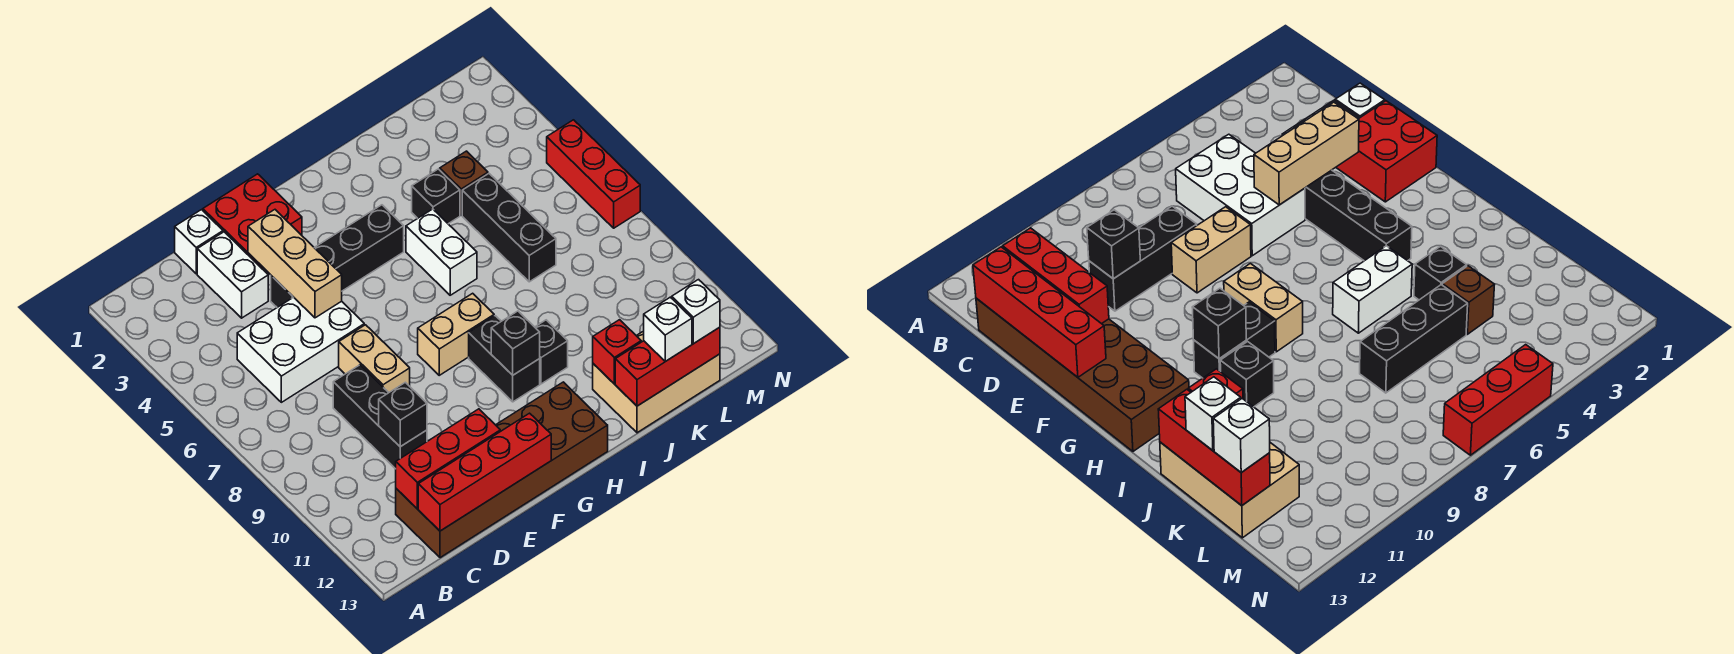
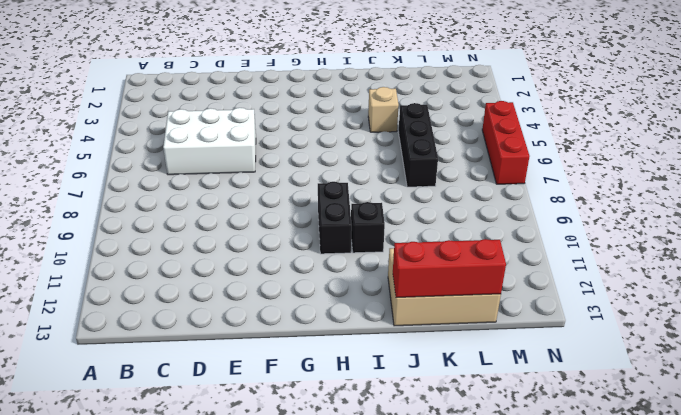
tan 1x1 brick [368,87,399,132] -> black 1x1 brick [412,169,460,224]
none -> brown 2x6 brick [396,382,608,558]
none -> white 1x1 brick [175,210,223,274]
none -> white 1x2 brick [197,232,268,318]

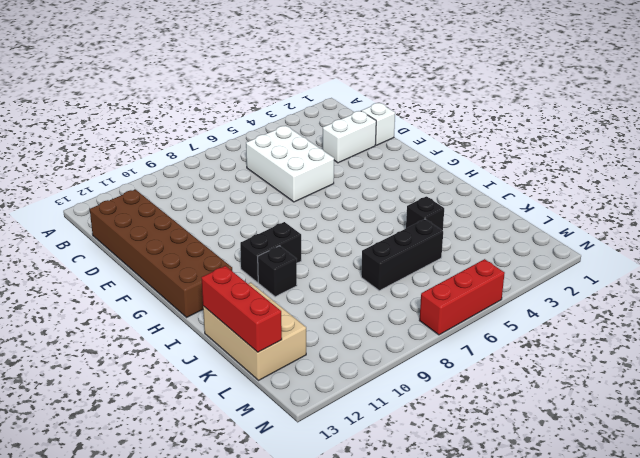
none -> black 1x3 brick [333,365,427,469]
none -> red 2x2 brick [203,174,302,269]
none -> black 1x4 brick [271,205,404,307]

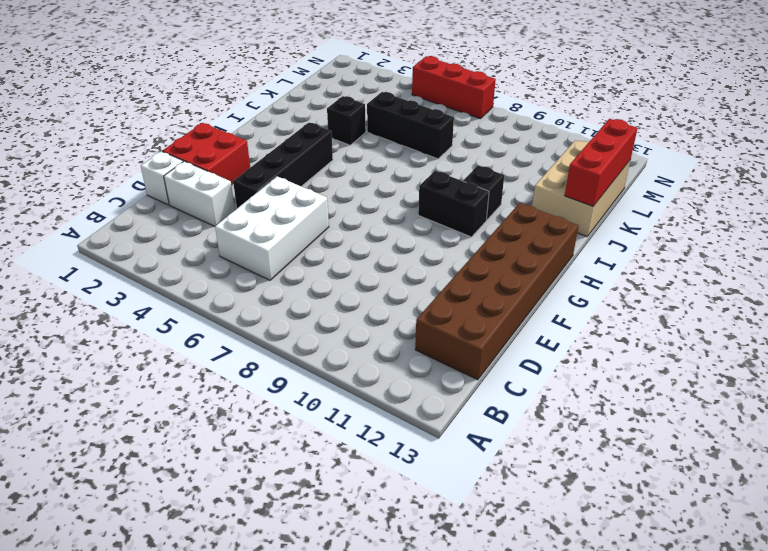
none -> black 1x3 brick [333,365,427,469]
none -> tan 1x2 brick [339,325,410,392]
none -> tan 1x2 brick [418,293,494,375]

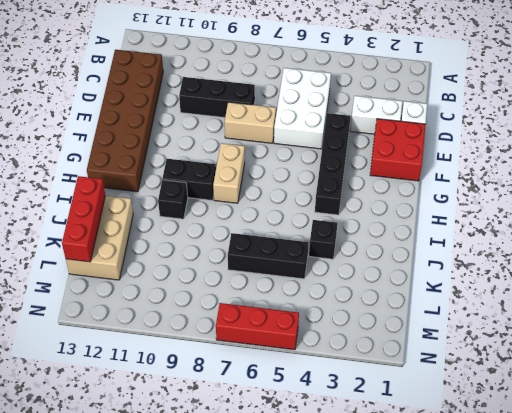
none -> white 1x2 brick [406,209,477,295]
none -> brown 1x1 brick [440,151,488,215]
none -> red 1x3 brick [396,409,500,509]

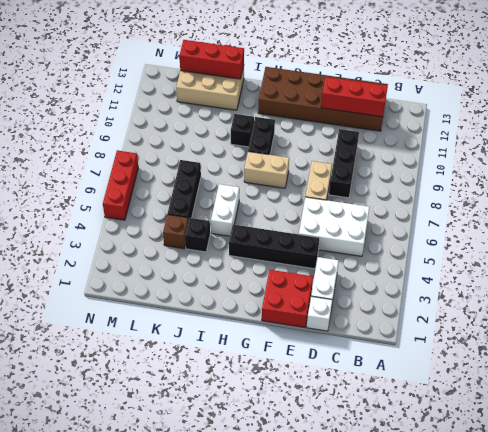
none -> red 1x4 brick [418,413,551,531]
none -> black 1x1 brick [379,382,427,447]
none -> tan 1x3 brick [248,210,342,318]

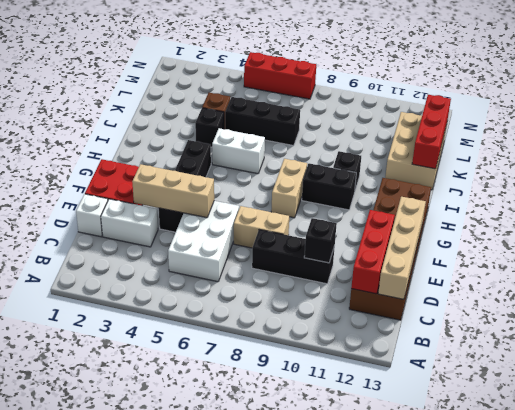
tan 1x4 brick [378,197,426,299] -> red 1x4 brick [418,413,551,531]
none -> black 1x1 brick [491,311,540,375]
none -> red 1x1 brick [593,320,641,384]
none -> white 1x1 brick [644,297,692,361]

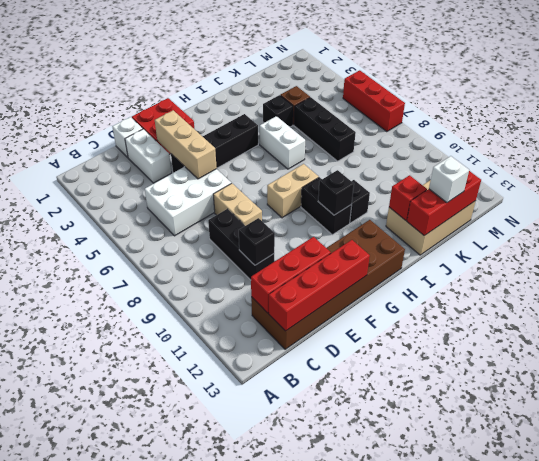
none -> white 1x1 brick [672,280,720,344]

